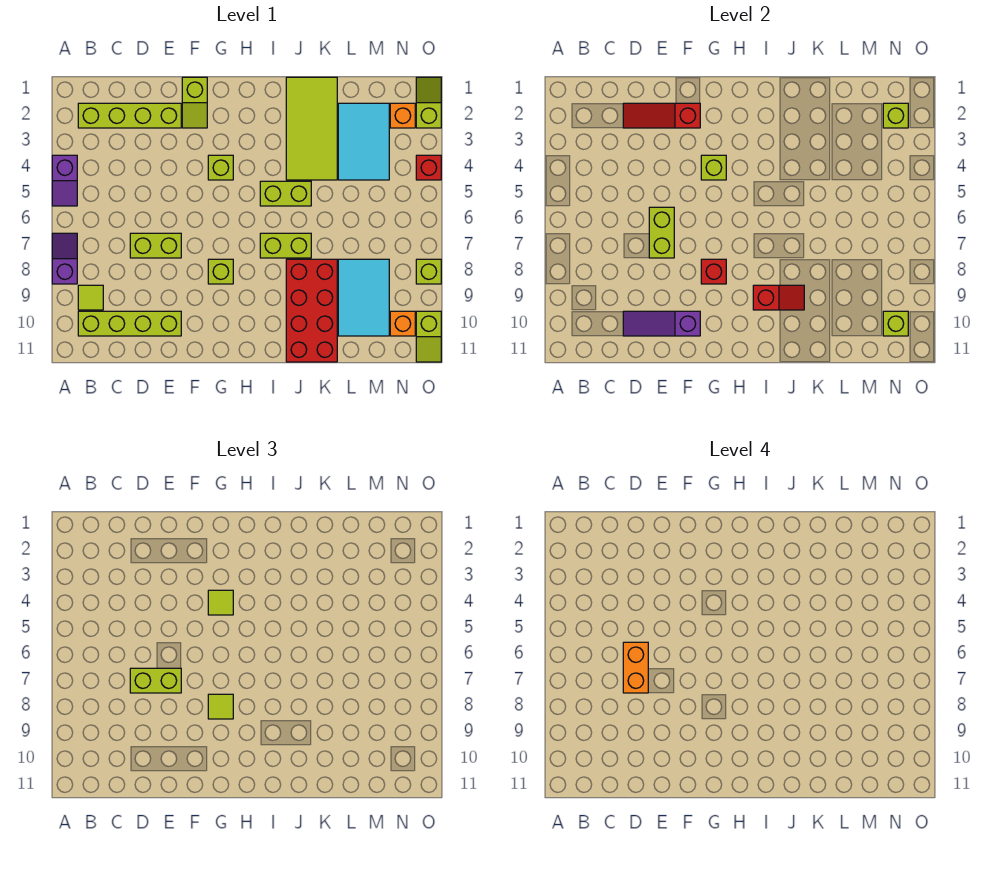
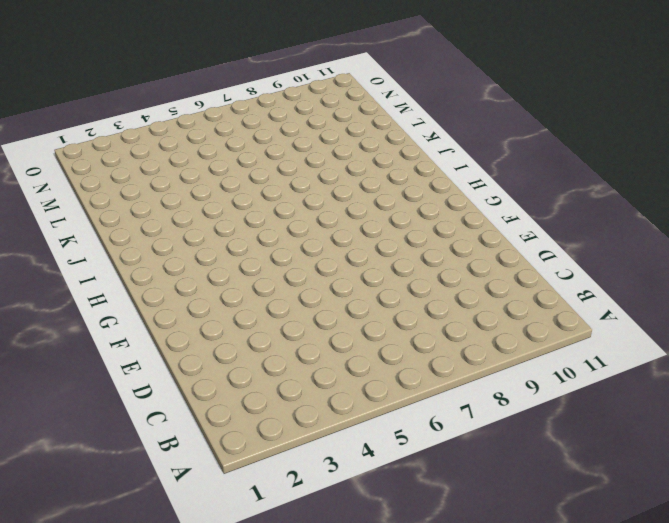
none -> purple 1x2 slope [52,155,77,206]
none -> purple 1x2 slope [52,233,77,284]
none -> lime 1x4 brick [78,103,181,128]
none -> lime 1x1 tile [78,285,103,310]

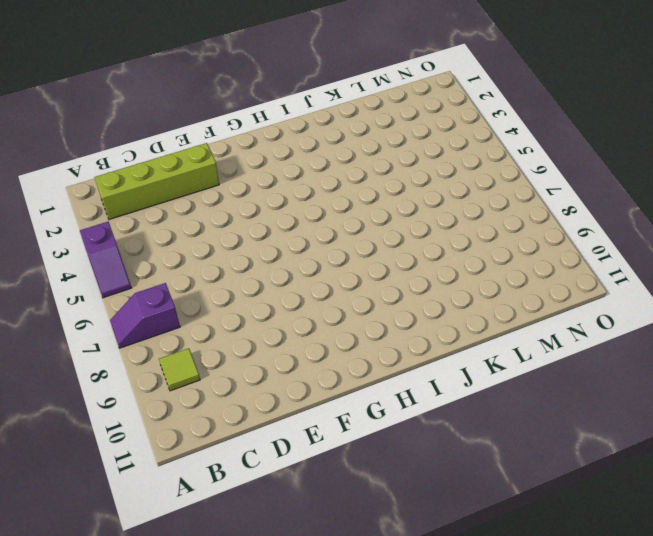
purple 1x2 slope [110,283,180,348] -> purple 1x2 slope turned to [52,233,77,284]
none -> lime 1x4 brick [78,311,181,336]
none -> lime 1x2 brick [130,233,181,258]
none -> lime 1x2 slope [182,77,207,128]
none -> lime 1x1 brick [208,155,233,180]

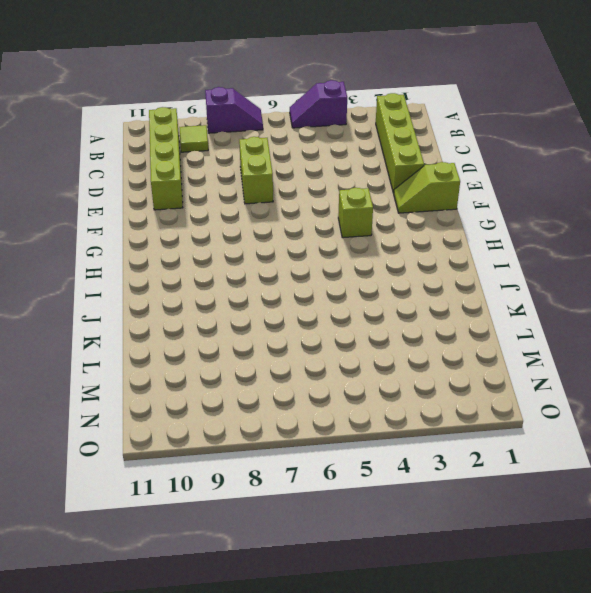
none -> lime 1x1 brick [208,259,233,284]
none -> lime 1x2 brick [260,181,311,206]
none -> lime 1x2 brick [260,233,311,258]
none -> lime 2x4 tile [286,77,337,180]

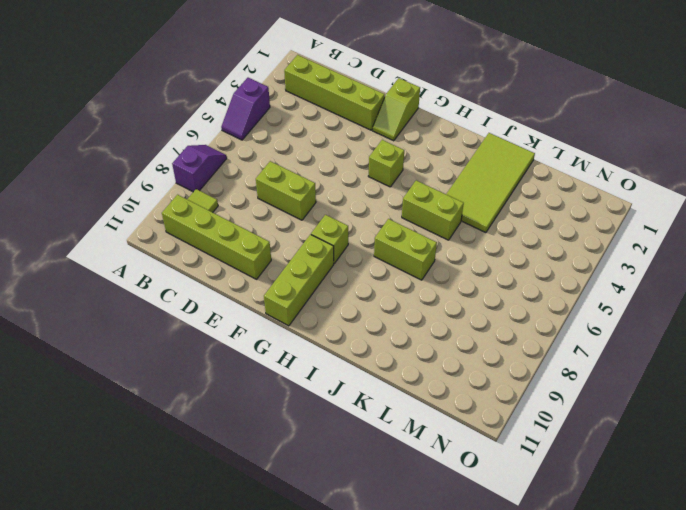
lime 1x3 brick [264,235,334,326] -> none
none -> red 2x4 brick [286,259,337,362]
none -> cyan 2x3 tile [338,103,389,180]
none -> cyan 2x3 tile [338,259,389,336]
none -> orange 1x1 brick [390,103,415,128]

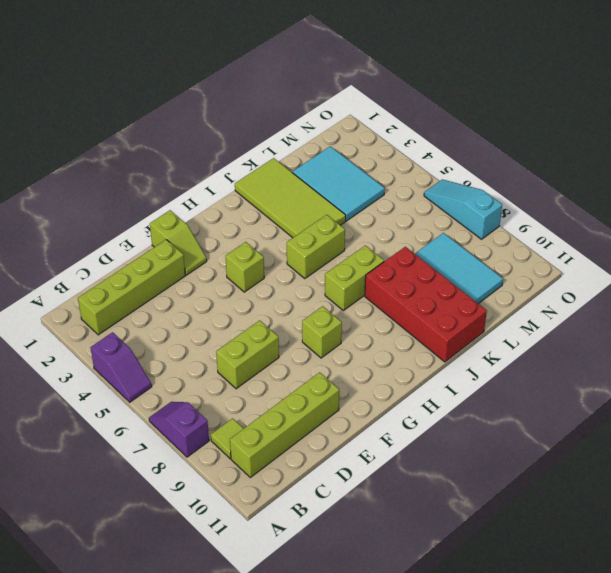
cyan 1x3 slope [424,179,502,239] -> lime 1x1 brick [416,259,441,284]
none -> orange 1x1 brick [390,103,415,128]
none -> orange 1x1 brick [390,311,415,336]
none -> lime 1x2 slope [416,77,441,128]
none -> red 1x1 brick [416,155,441,180]

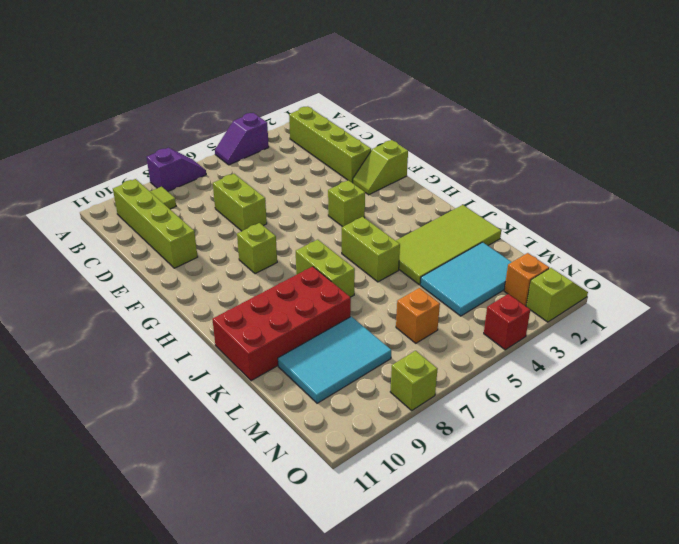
orange 1x1 brick [396,288,440,343] -> orange 1x1 brick moved to [390,311,415,336]
none -> lime 1x2 slope [416,311,441,362]
none -> red 1x3 slope [623,103,700,128]
none -> purple 1x3 slope [623,311,700,336]
none -> lime 1x2 brick [649,207,674,258]

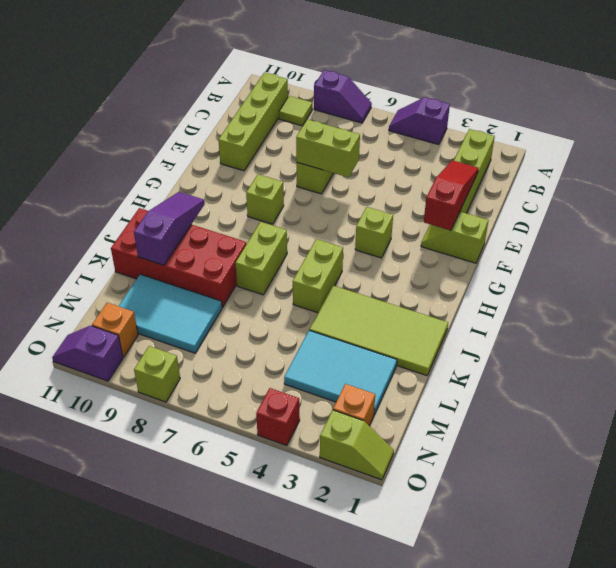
purple 1x3 slope [134,192,205,265] -> purple 1x3 slope moved to [623,311,700,336]
purple 1x2 slope [52,326,123,381] -> lime 1x2 slope [416,311,441,362]
none -> lime 1x1 brick [701,155,726,180]
none -> red 1x1 brick [701,259,726,284]
none -> red 1x2 slope [753,285,804,310]
none -> lime 1x1 brick [883,103,908,128]

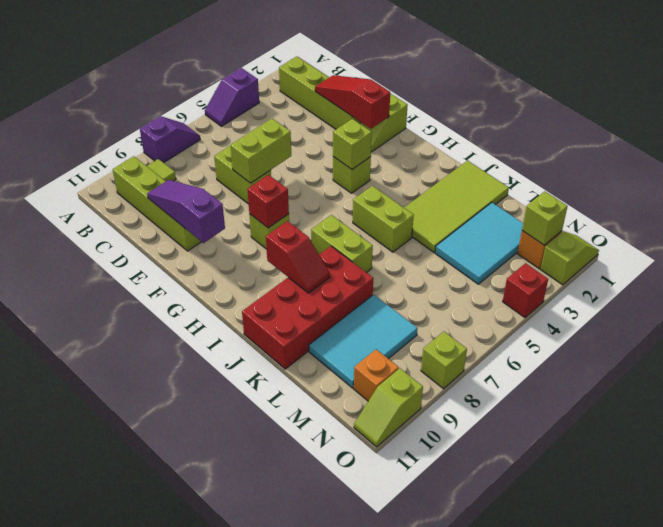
none -> lime 1x1 brick [883,311,908,336]
none -> lime 1x2 brick [130,668,181,693]
none -> lime 1x1 tile [208,590,233,615]
none -> lime 1x1 tile [208,694,233,719]

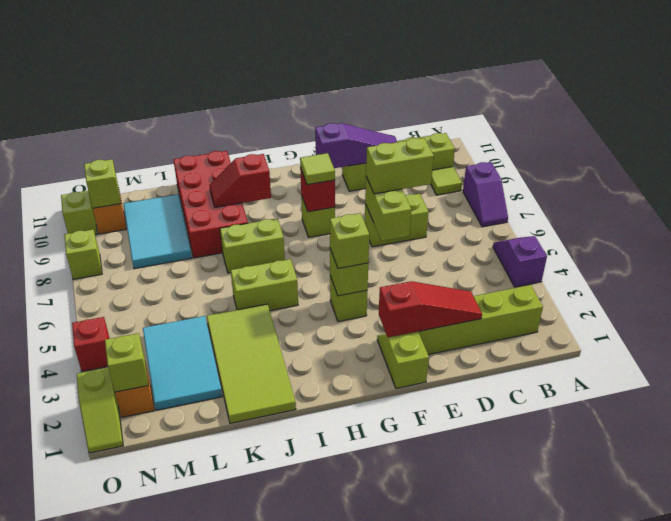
lime 1x1 brick [330,213,369,268] -> lime 1x1 tile [208,590,233,615]
none -> orange 1x2 brick [623,642,648,693]

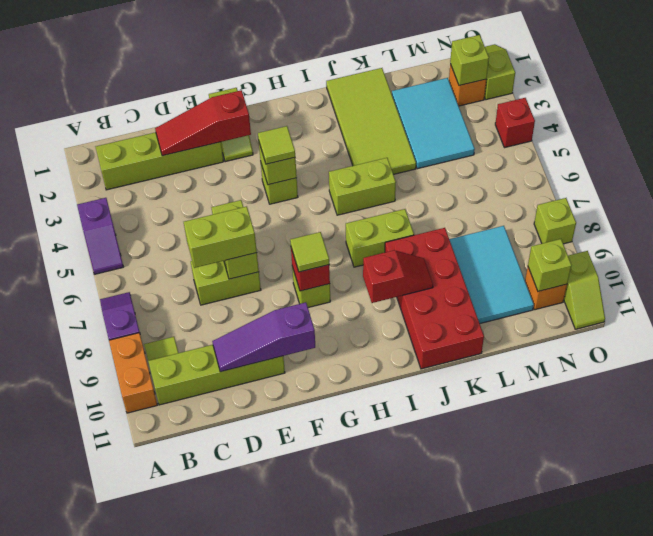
orange 1x2 brick [109,333,157,413] -> orange 1x2 brick moved to [623,642,648,693]

